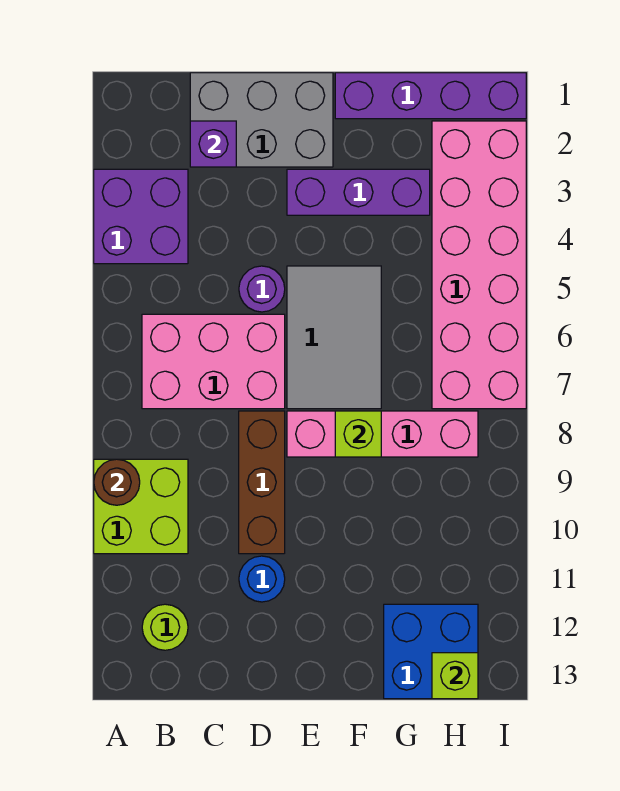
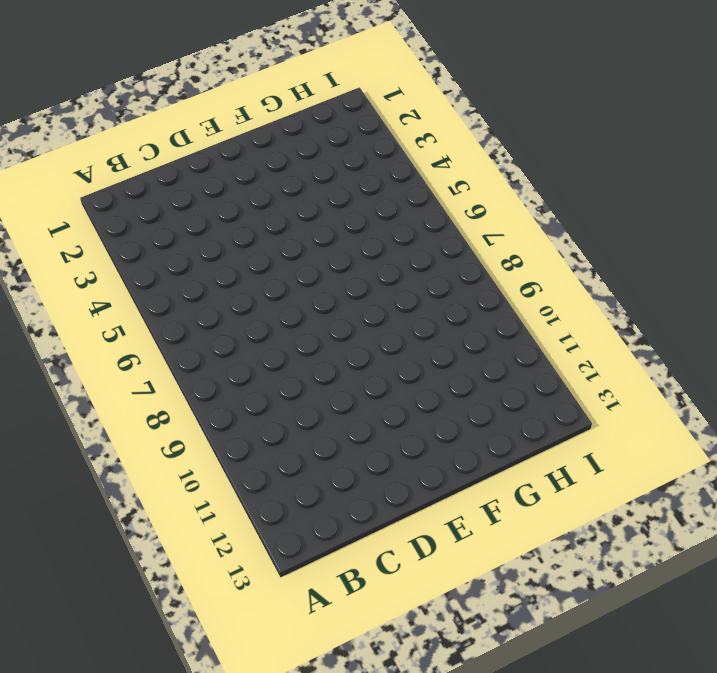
none -> purple 2x2 brick [94,169,188,264]
none -> lime 2x2 brick [94,459,188,554]
none -> pink 2x3 brick [142,314,285,409]

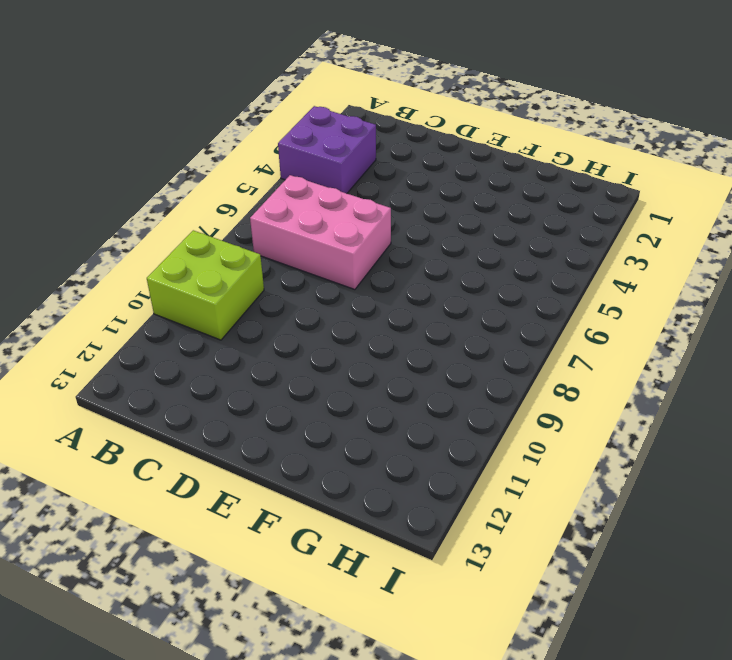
none -> lime 1x1 round brick [142,604,188,650]
none -> grey 2x3 brick [190,73,333,167]
none -> purple 1x1 round brick [239,266,285,312]

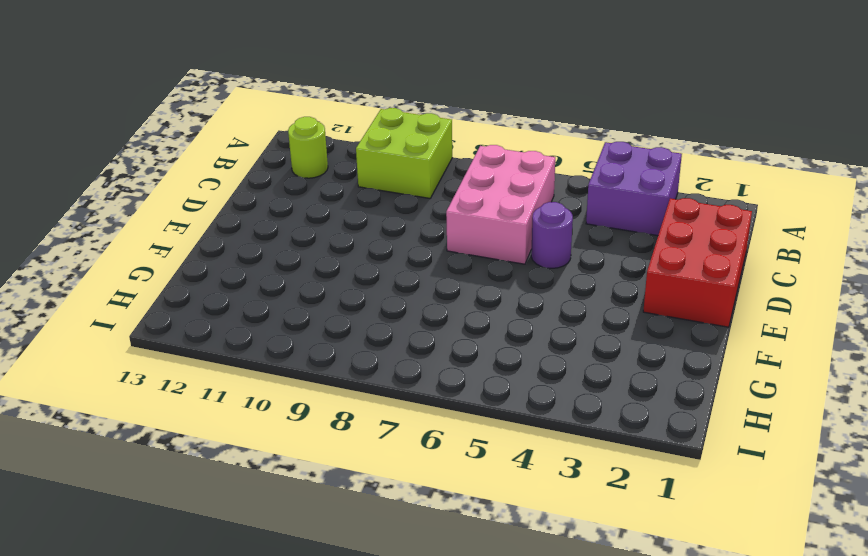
red 2x3 brick [643,198,752,327] -> grey 2x3 brick [190,73,333,167]
none -> brown 1x3 brick [239,411,285,554]
none -> blue 1x1 round brick [239,556,285,602]
none -> purple 1x3 brick [287,169,430,215]

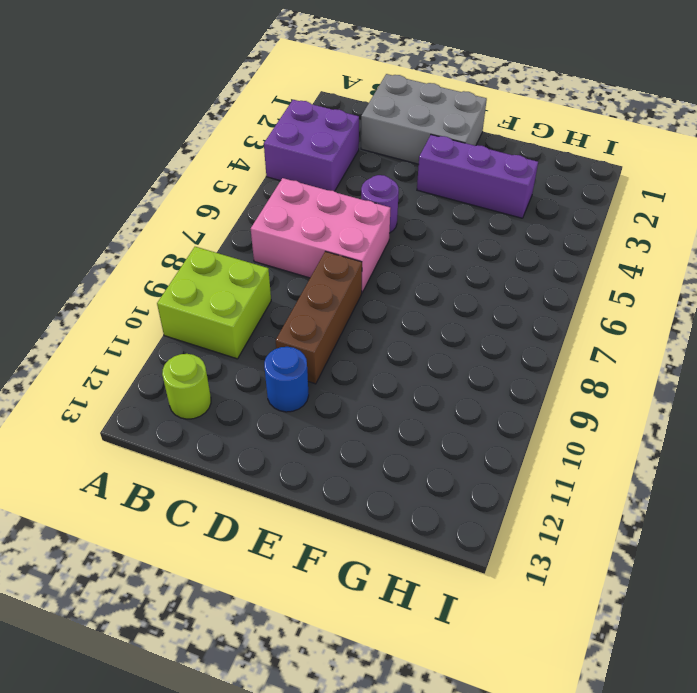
none -> grey 2x3 tile [287,266,381,409]
none -> pink 1x4 brick [287,411,478,457]
none -> purple 1x4 brick [335,73,526,119]

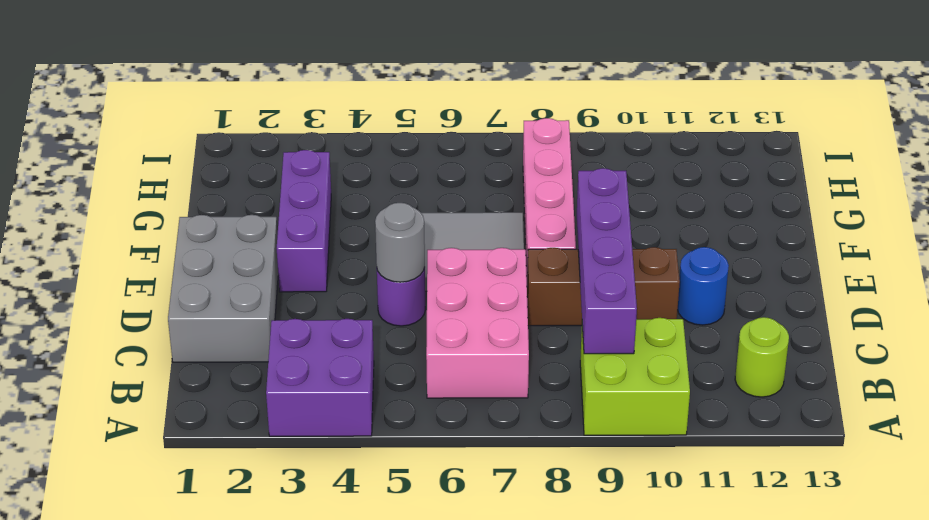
purple 1x4 brick [577,168,637,354] -> purple 1x4 brick moved to [335,73,526,119]
grey 1x1 round brick [375,203,425,282] -> none
none -> blue 2x2 brick [384,604,478,699]
none -> pink 2x6 brick [432,121,526,409]
none -> brown 1x1 round brick [94,459,140,505]

